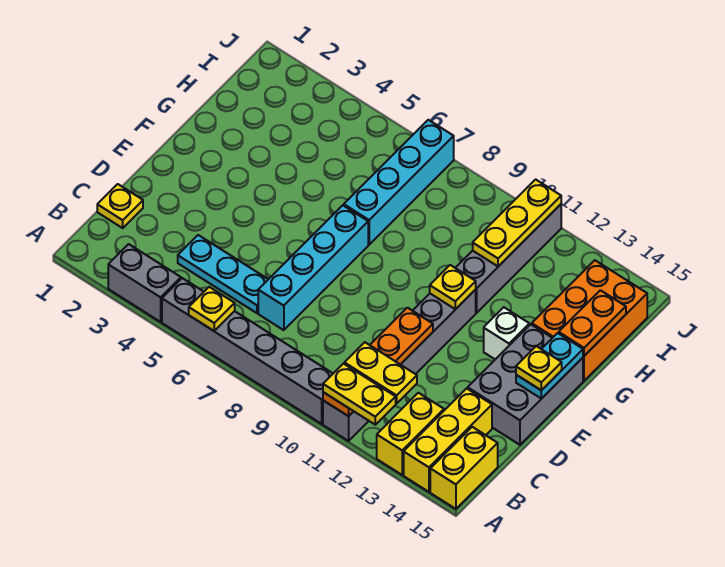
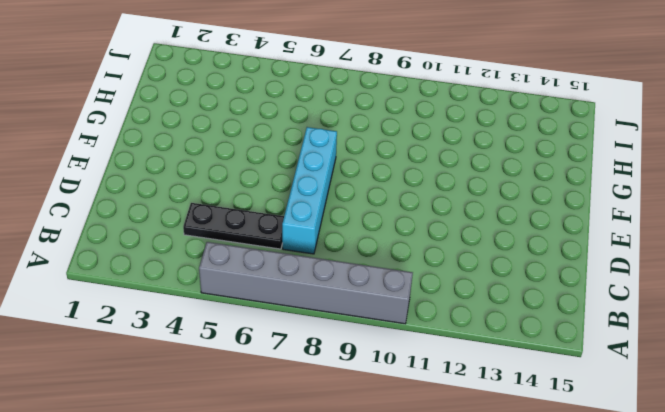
black 1x3 plate [183,203,284,249] -> cyan 1x3 plate [178,235,268,313]
none -> grey 1x2 brick [108,244,181,322]
none -> grey 1x6 brick [323,290,476,441]
none -> yellow 1x2 brick [377,393,444,475]

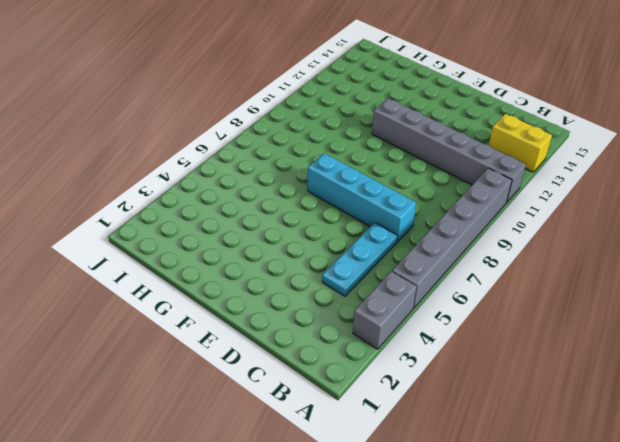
none -> yellow 1x3 brick [404,388,492,492]
none -> yellow 1x2 brick [430,427,498,509]
none -> yellow 1x1 plate [97,184,143,228]

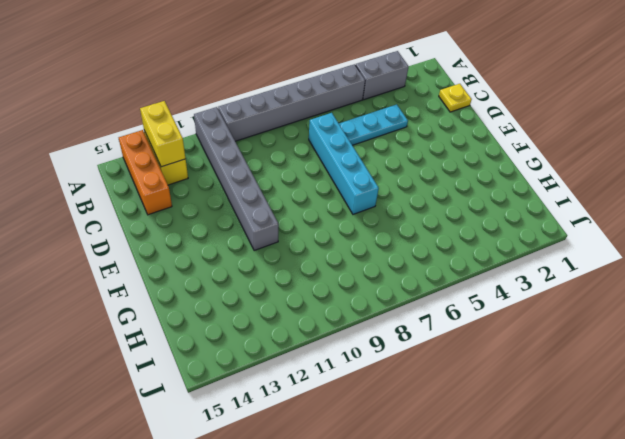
yellow 1x2 brick [140,101,186,167] -> yellow 1x2 brick moved to [430,427,498,509]
orange 1x3 brick [119,130,172,215] -> yellow 1x3 brick [404,388,492,492]
none -> grey 2x3 brick [468,324,583,445]
none -> white 1x1 brick [484,307,529,359]
none -> cyan 1x4 brick [344,120,454,245]

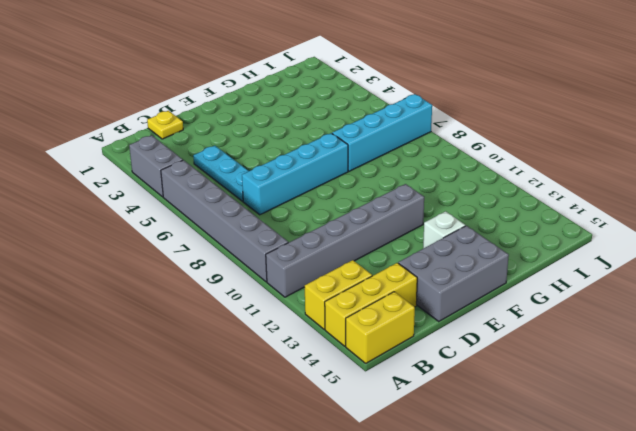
none -> grey 1x4 brick [456,204,561,313]
none -> orange 2x3 brick [532,260,647,381]
none -> yellow 1x1 plate [189,287,235,331]

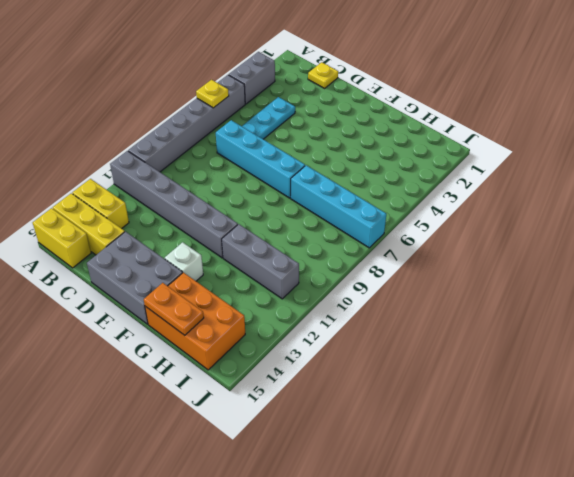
grey 1x3 brick [222,224,299,299] -> grey 1x4 brick [456,204,561,313]
none -> orange 1x4 plate [323,308,433,416]
none -> cyan 1x2 plate [516,333,583,399]
none -> yellow 1x1 plate [430,265,476,309]

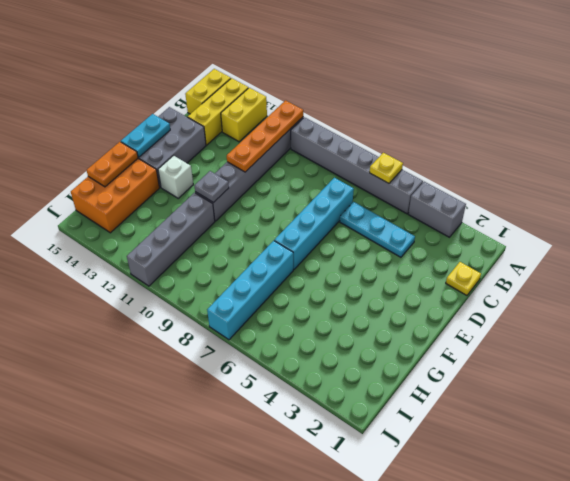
grey 1x1 plate [195,171,229,203] -> yellow 1x1 plate [430,265,476,309]
none -> yellow 1x3 plate [473,179,561,266]
none -> yellow 1x2 plate [323,364,396,425]
none -> yellow 1x2 plate [344,342,417,403]

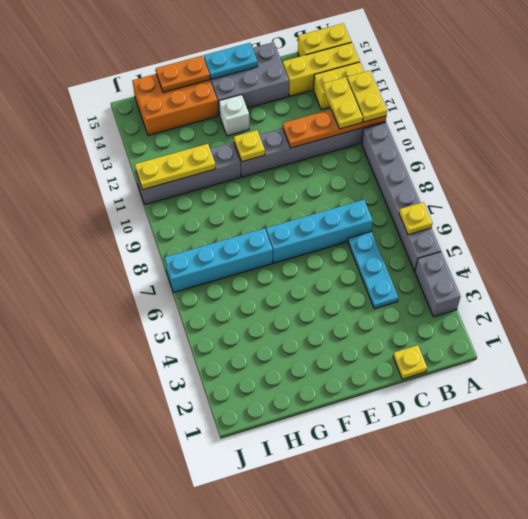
none -> yellow 1x1 plate [516,346,562,390]

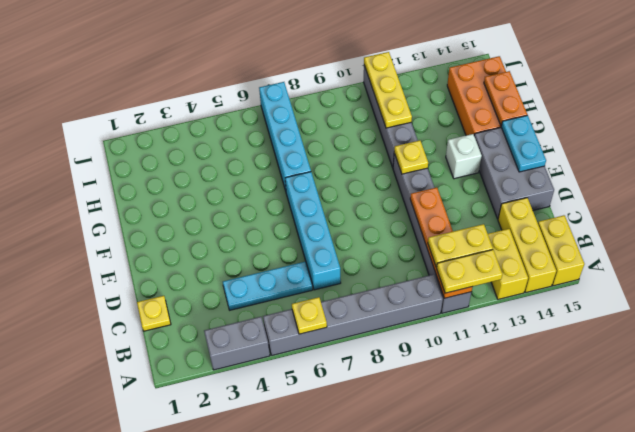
none -> yellow 1x1 plate [516,346,562,390]

